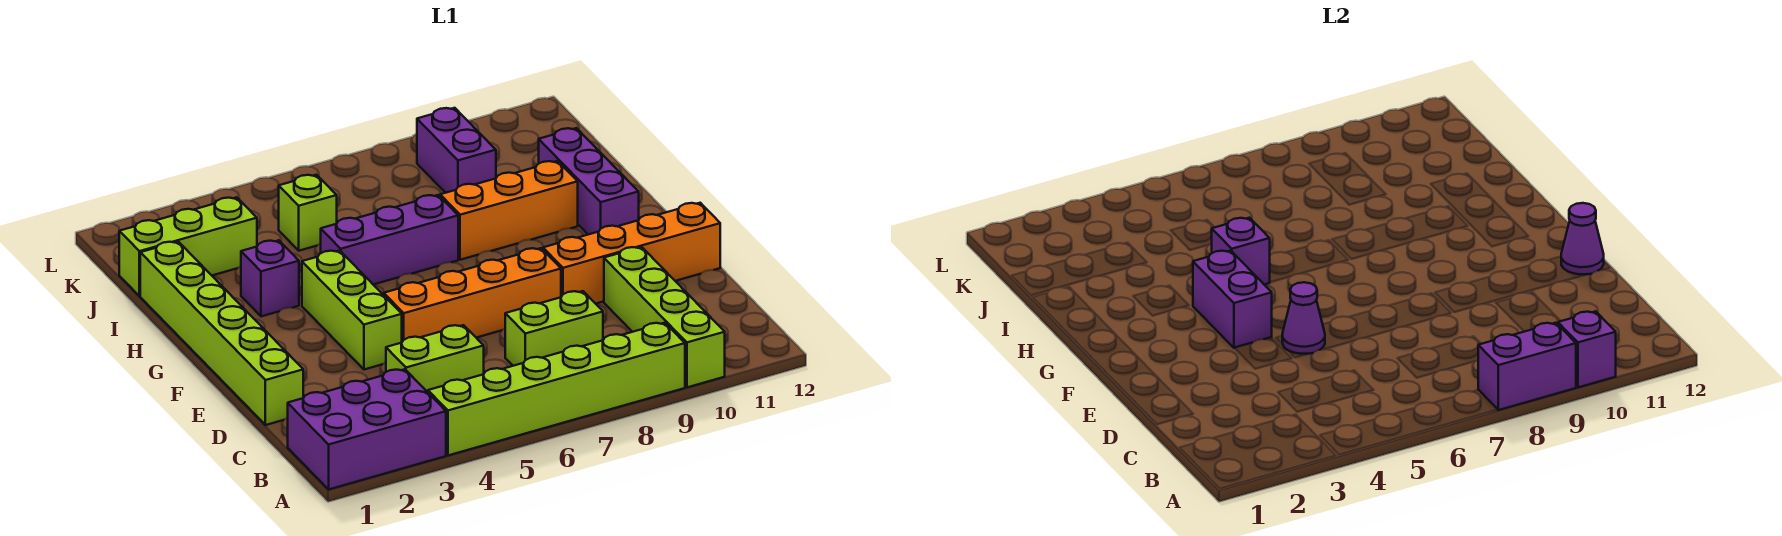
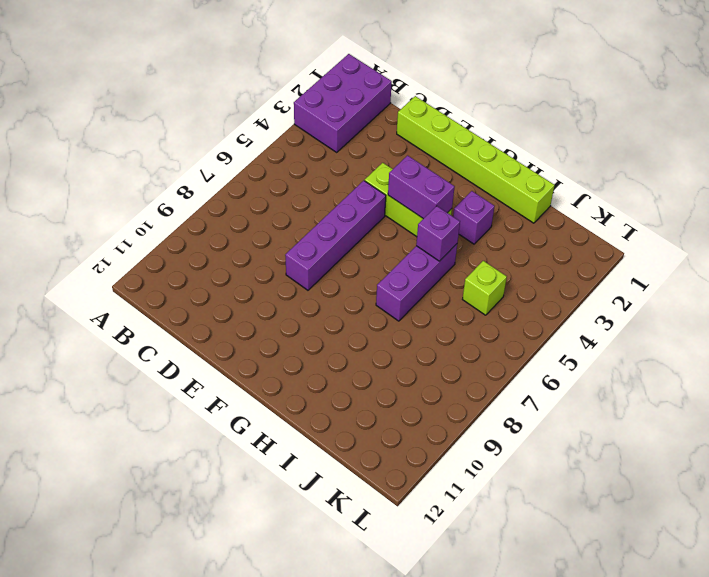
purple 1x4 brick [285,181,386,290] -> orange 1x4 brick [384,248,561,342]
none -> lime 1x6 brick [428,323,685,455]
none -> lime 1x4 brick [604,247,725,387]
none -> lime 1x2 brick [386,325,484,392]

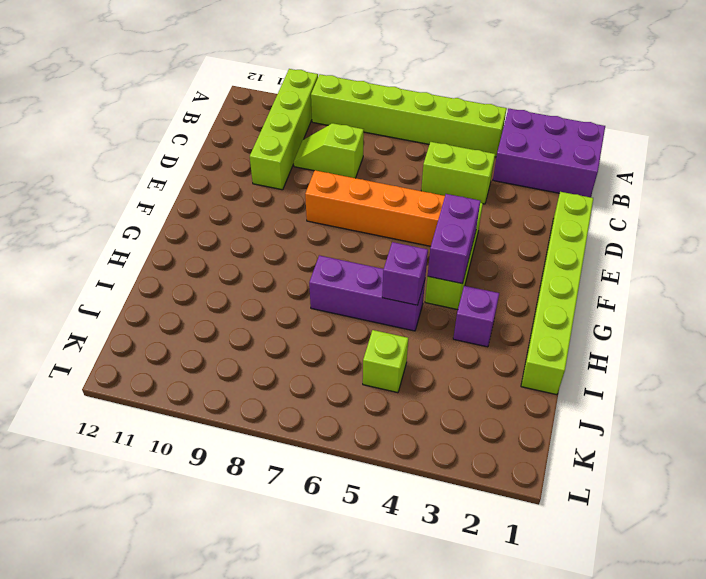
lime 1x2 slope [294,123,364,178] -> lime 1x2 brick [505,291,603,366]
none -> orange 1x4 brick [543,203,720,304]
none -> purple 1x3 brick [539,128,639,235]
none -> orange 1x3 brick [440,161,578,260]

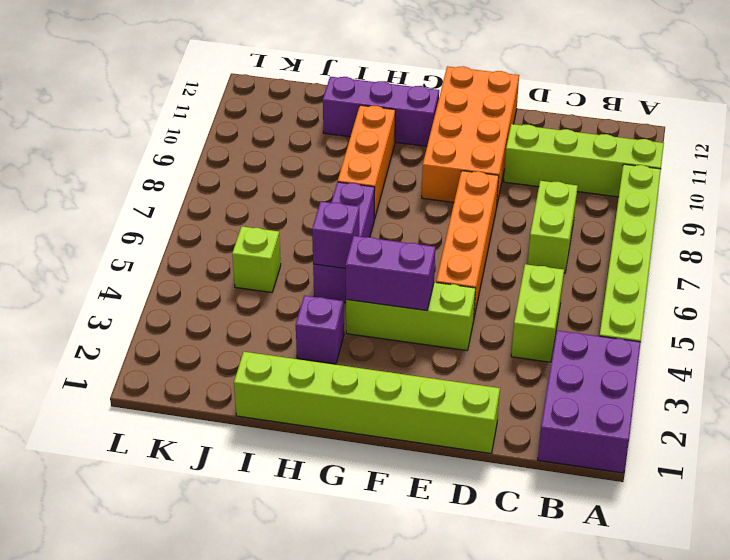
orange 2x4 brick [422,66,519,208] -> orange 1x4 brick [543,203,720,304]
none -> lime 1x3 brick [119,197,257,296]
none -> purple 1x2 brick [417,108,496,193]
none -> purple 1x2 brick [1478,323,1576,410]

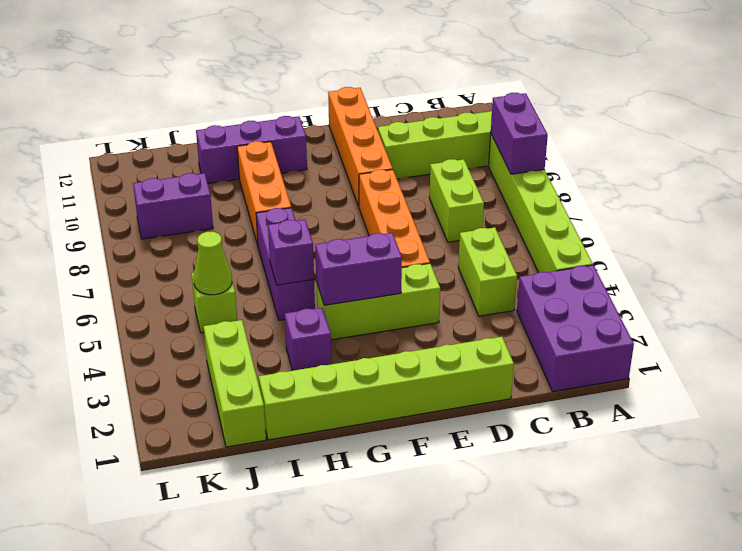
lime 1x1 cone [194,232,232,295] -> none
none -> purple 1x1 brick [1558,311,1616,387]
none -> purple 1x1 cone [1282,282,1325,354]
none -> purple 1x1 cone [1561,203,1604,274]

